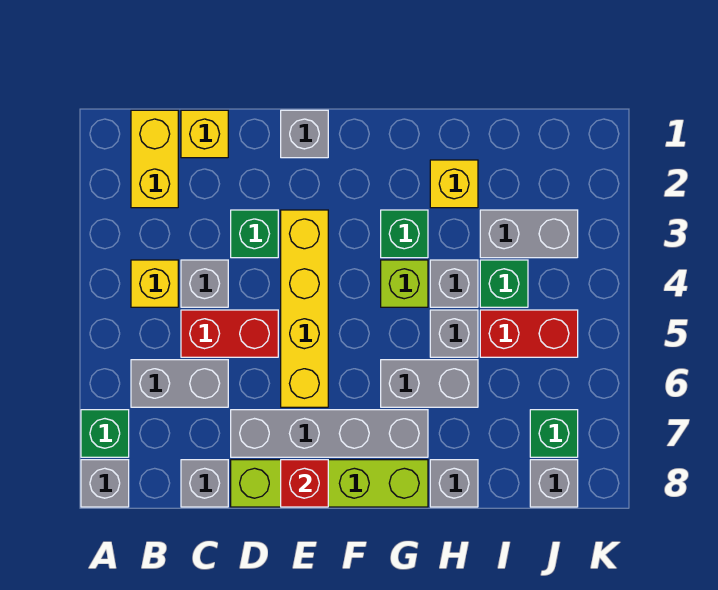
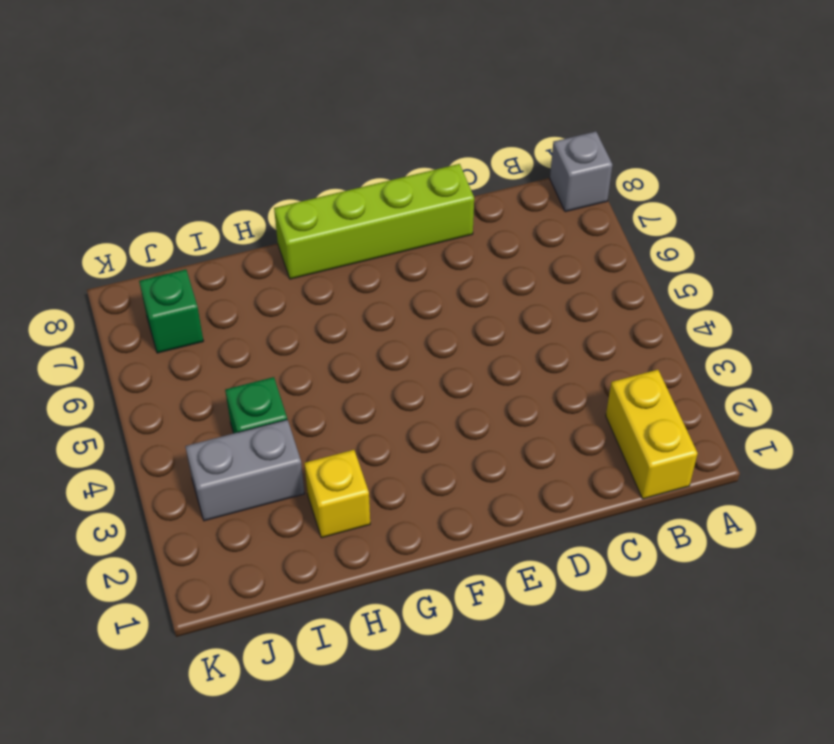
none -> green 1x1 brick [81,410,129,457]
none -> yellow 1x1 brick [131,260,178,307]
none -> grey 1x2 brick [131,360,228,407]

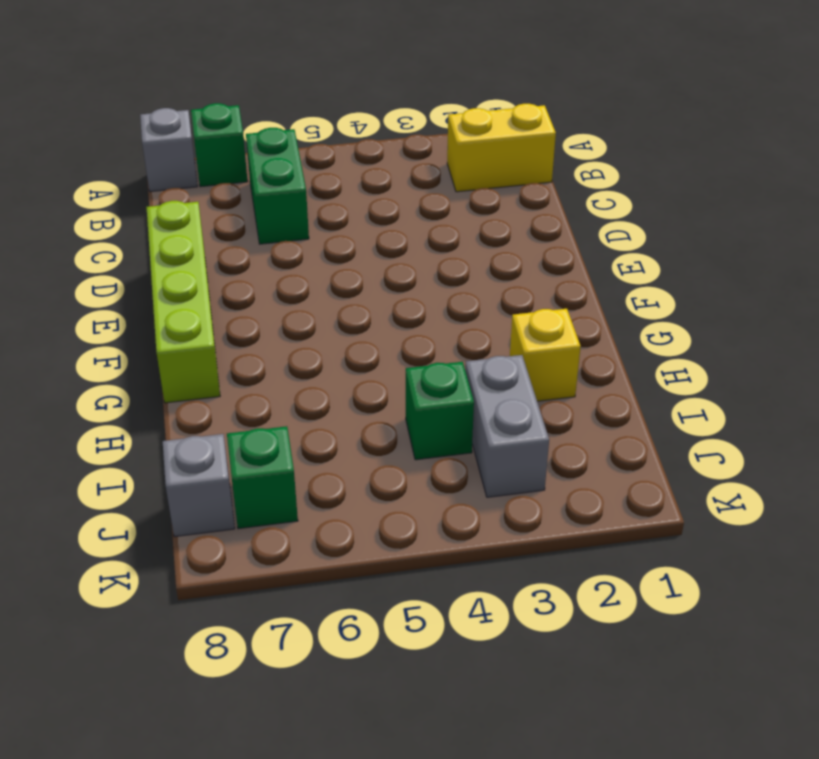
green 1x2 brick [246,128,309,244] -> grey 1x2 brick [131,360,228,407]
none -> yellow 1x1 brick [131,260,178,307]
none -> yellow 1x1 brick [181,110,228,158]
none -> grey 1x1 brick [181,260,228,307]

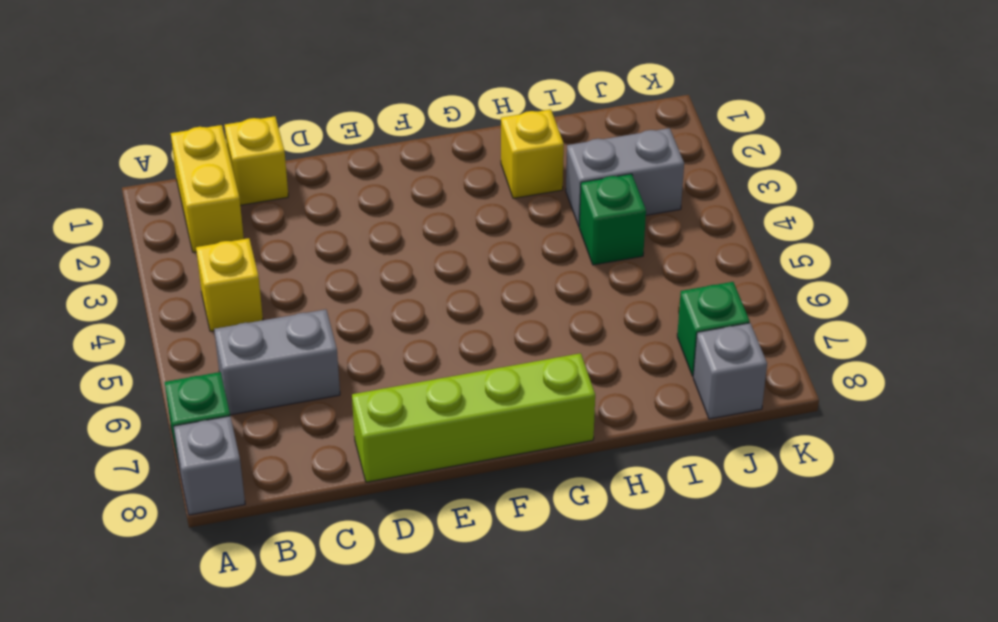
none -> grey 1x1 brick [181,260,228,307]
none -> red 1x2 brick [181,310,278,357]
none -> grey 1x1 brick [181,460,228,507]

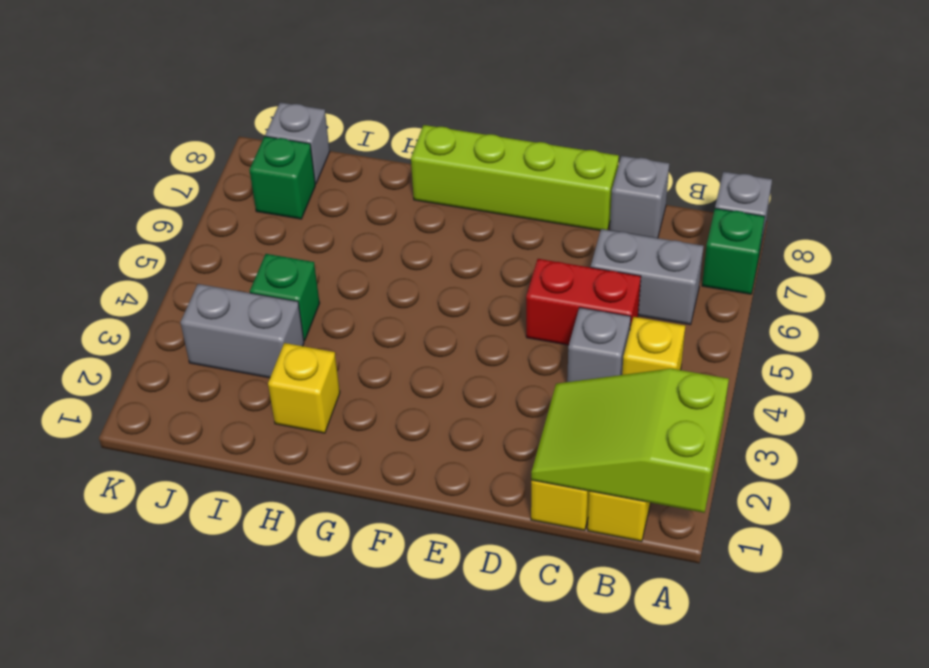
lime 2x3 slope [531,369,729,513] -> none
none -> green 1x1 brick [231,210,278,258]
none -> grey 1x4 brick [231,410,428,457]
none -> grey 1x1 brick [281,110,328,158]

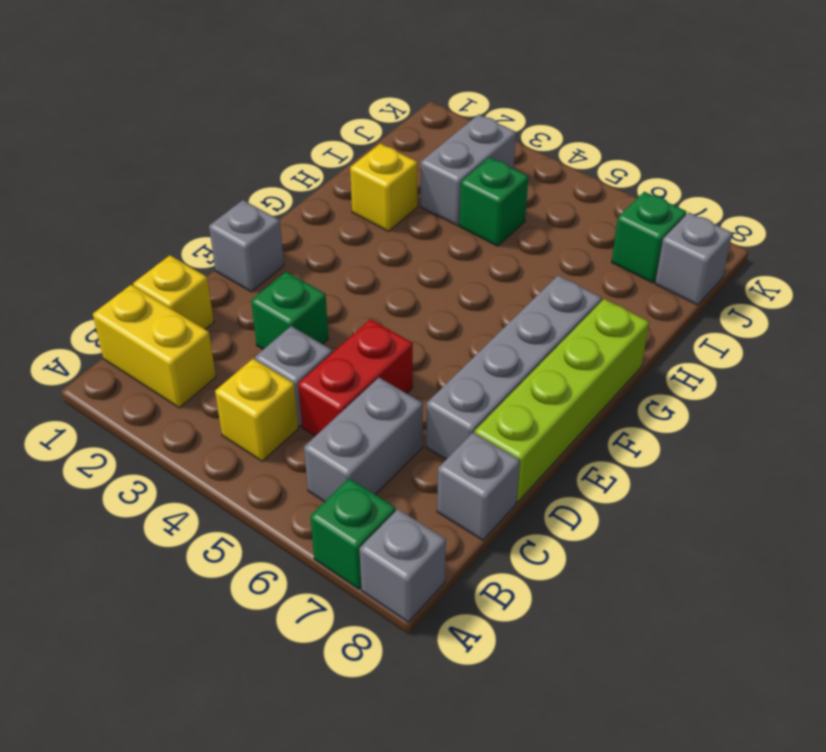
none -> yellow 1x4 brick [281,210,328,407]
none -> green 1x1 brick [381,210,428,258]
none -> lime 1x1 brick [381,260,428,307]

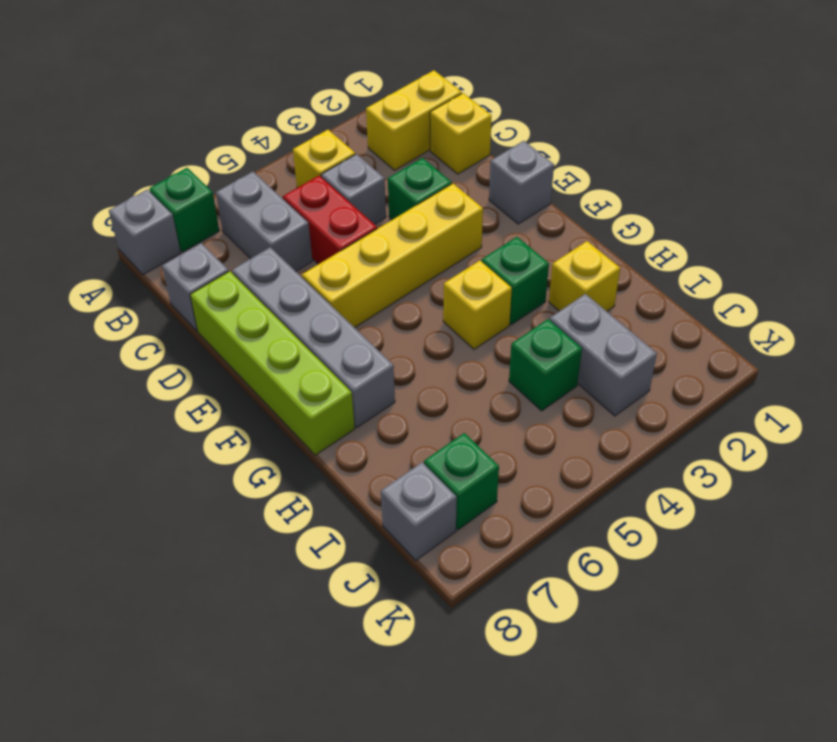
yellow 1x1 brick [443,261,512,349] -> lime 1x1 brick [381,260,428,307]
none -> grey 1x2 brick [381,360,478,407]
none -> grey 1x1 brick [430,260,478,307]
none -> grey 1x1 brick [430,310,478,357]

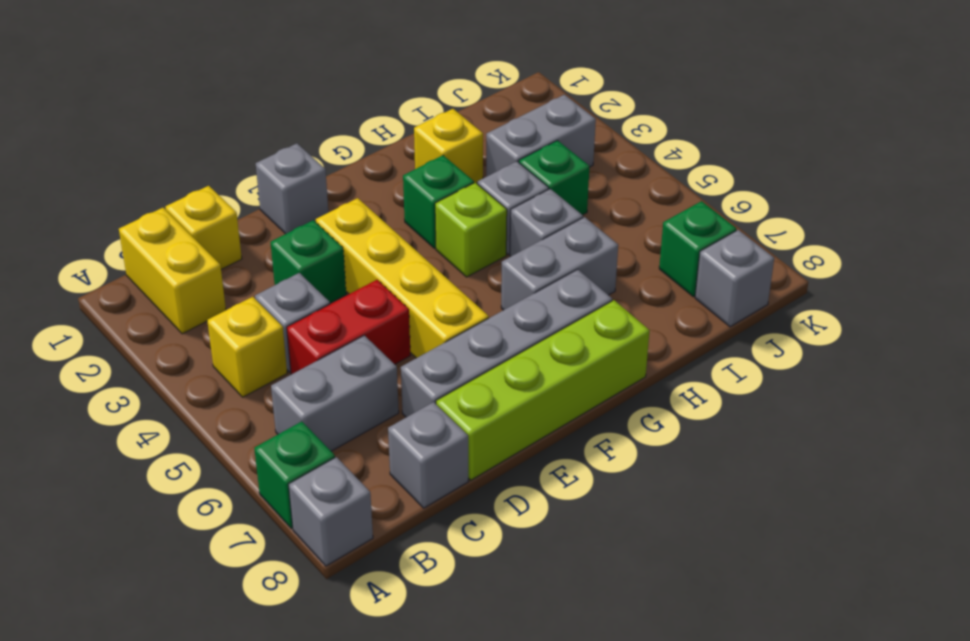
none -> grey 1x1 brick [430,460,478,507]
none -> red 1x2 brick [480,310,578,357]
none -> red 1x1 brick [281,460,328,507]

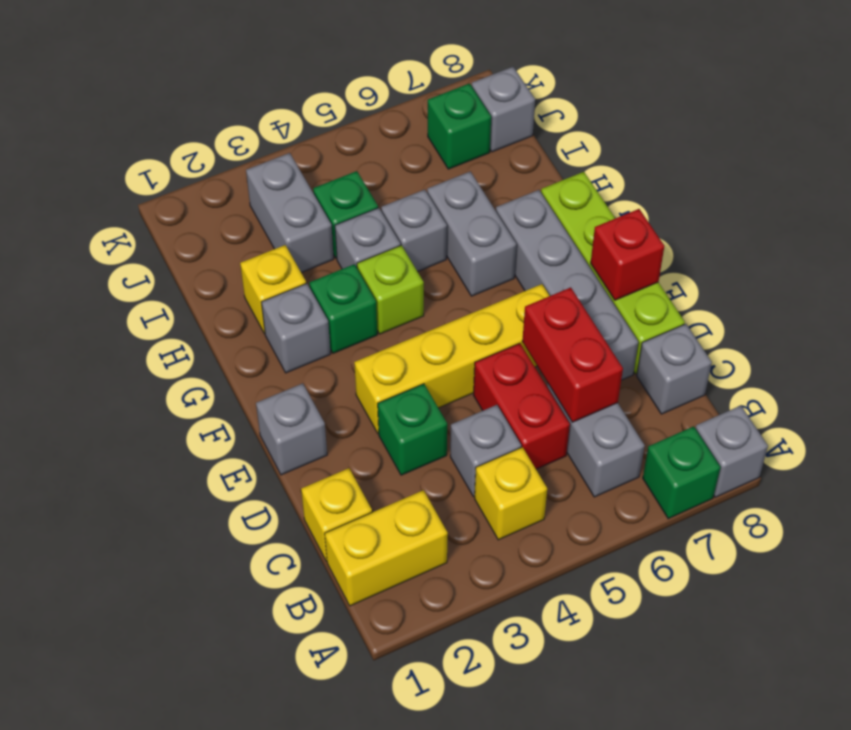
red 1x2 brick [522,287,623,422] -> red 1x2 brick moved to [480,310,578,357]
grey 1x1 brick [262,283,331,373] -> grey 1x1 brick moved to [430,460,478,507]

